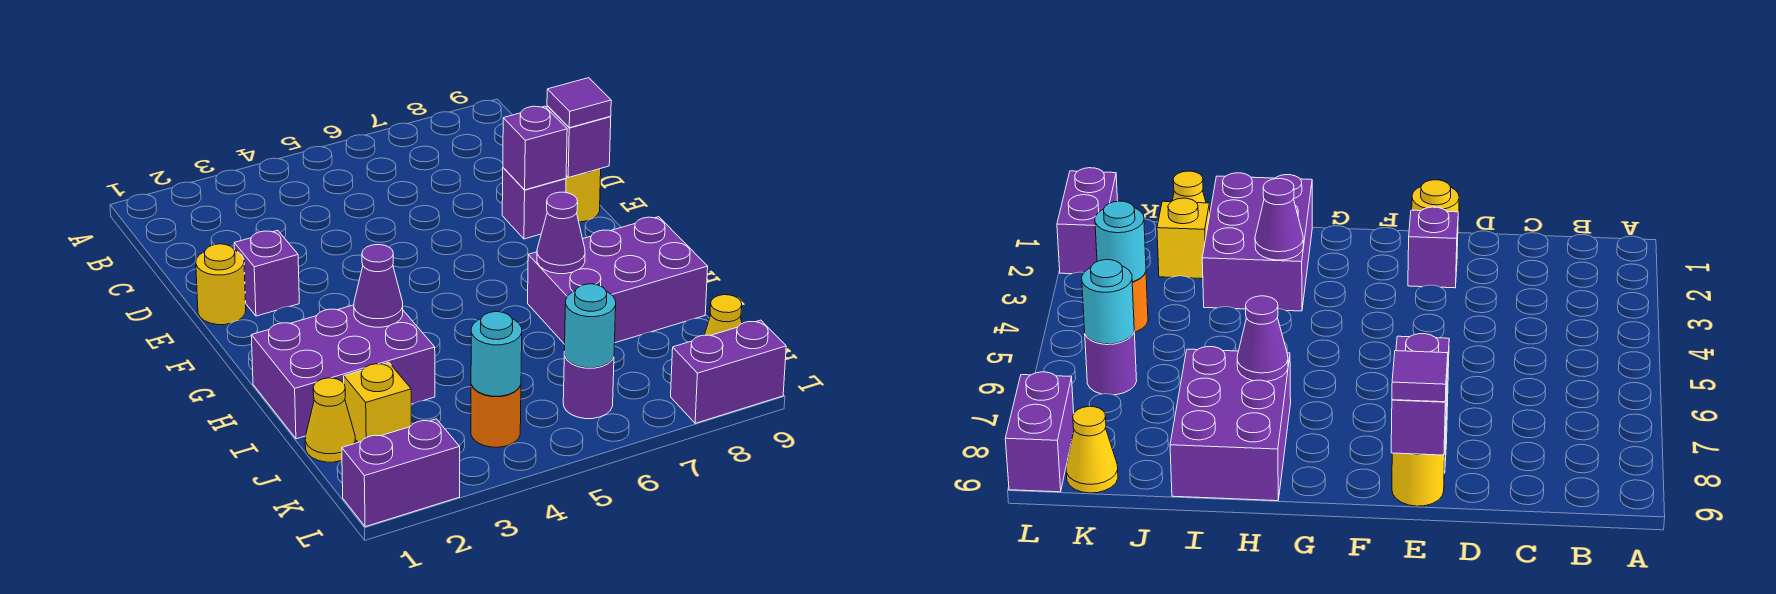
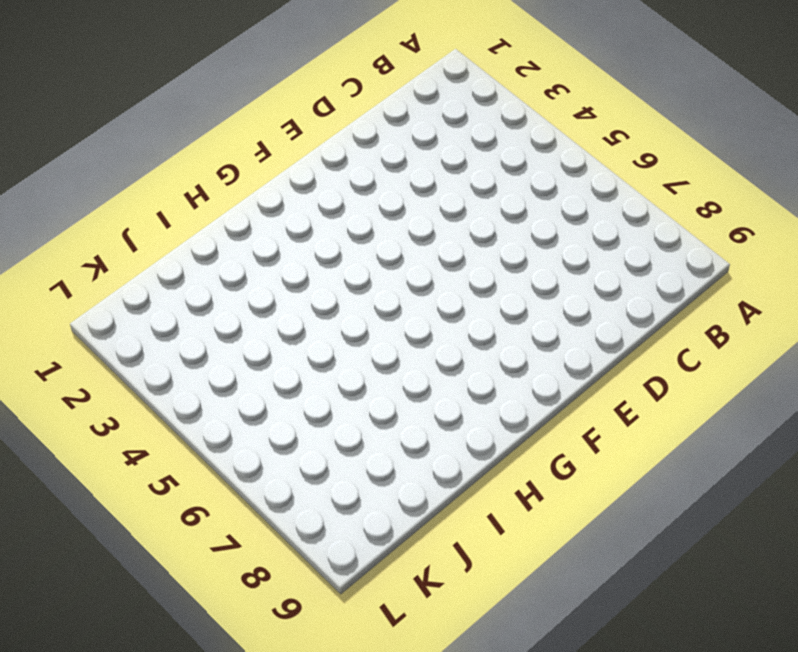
none -> yellow 1x1 round brick [196,244,246,325]
none -> purple 1x1 brick [234,230,299,316]
none -> purple 1x1 brick [502,168,566,239]

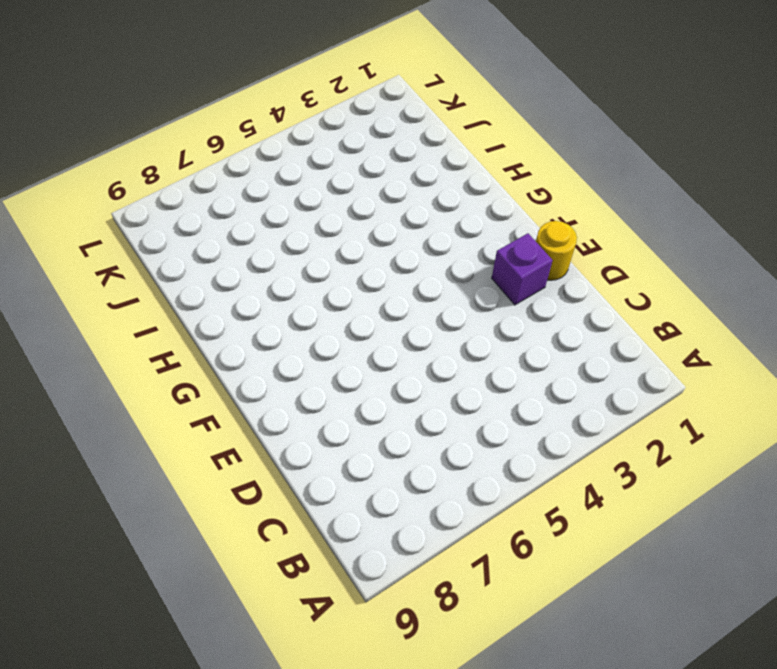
none -> purple 1x1 brick [502,168,566,239]
none -> yellow 1x1 round brick [566,169,601,222]
none -> purple 2x3 brick [251,305,435,439]

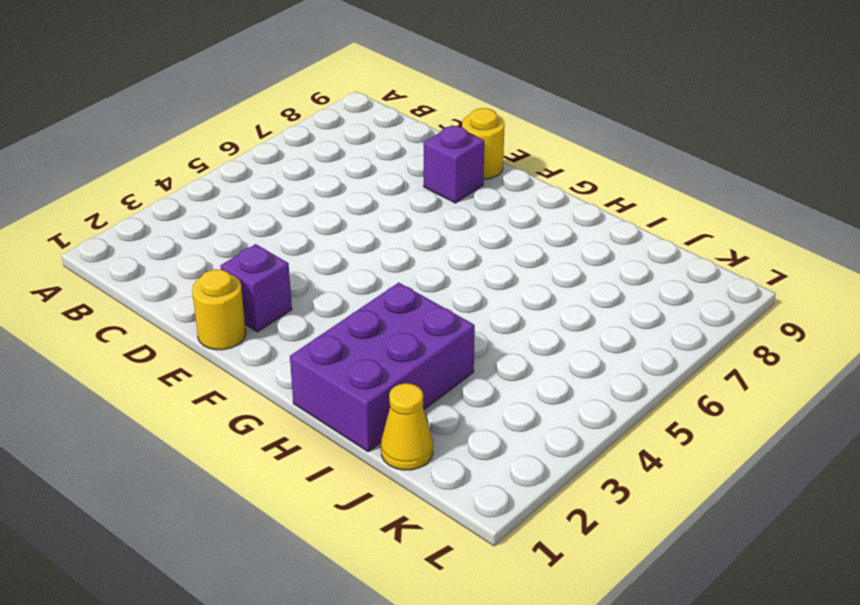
none -> purple 2x3 brick [528,217,708,344]
none -> yellow 1x1 brick [344,362,411,442]
none -> orange 1x1 round brick [471,385,521,447]

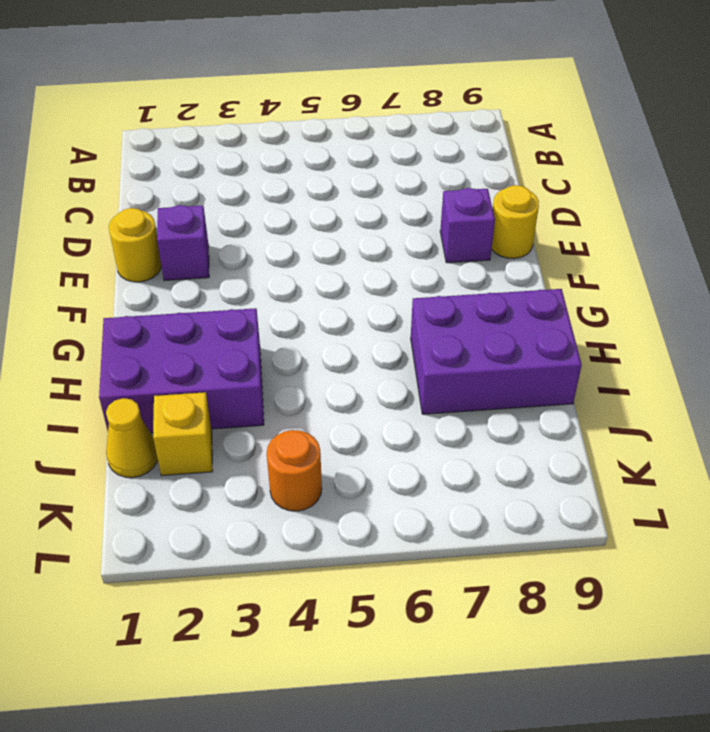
none -> purple 1x1 round brick [563,352,614,419]
none -> yellow 1x1 cone [705,295,742,335]
none -> purple 1x2 brick [342,419,460,527]

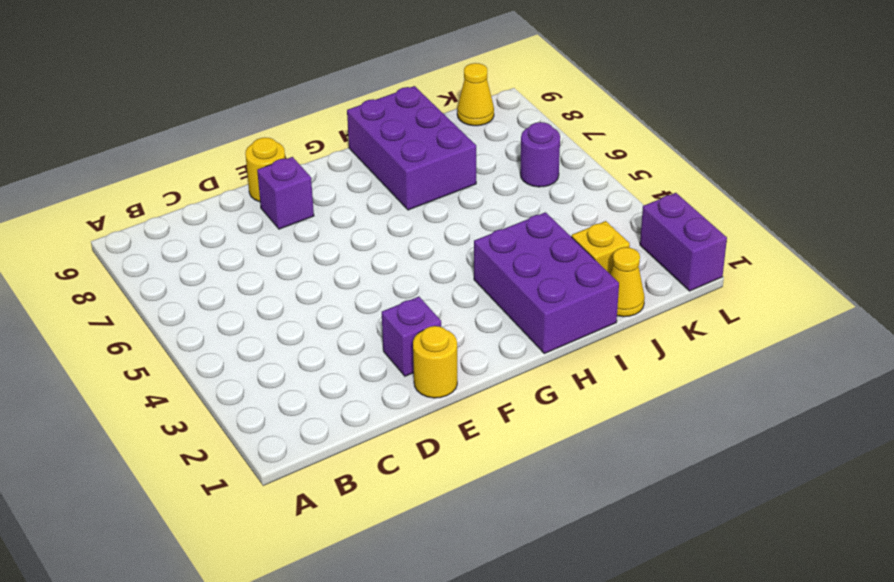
none -> orange 1x1 round brick [471,385,521,447]
none -> purple 1x2 brick [671,320,786,423]
none -> purple 1x1 brick [503,106,567,190]

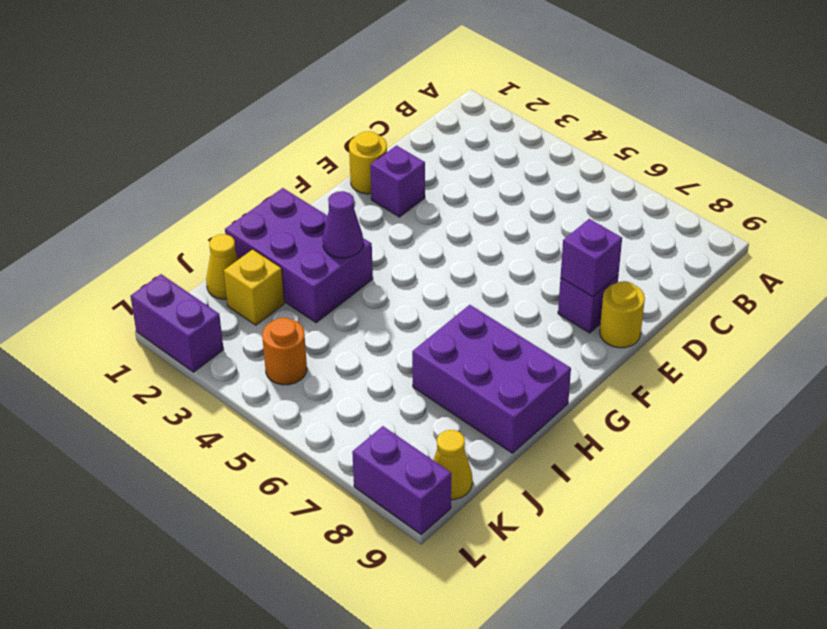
none -> purple 1x1 round brick [563,352,614,419]
none -> purple 1x1 brick [547,106,611,177]
none -> purple 1x1 cone [537,192,585,274]

